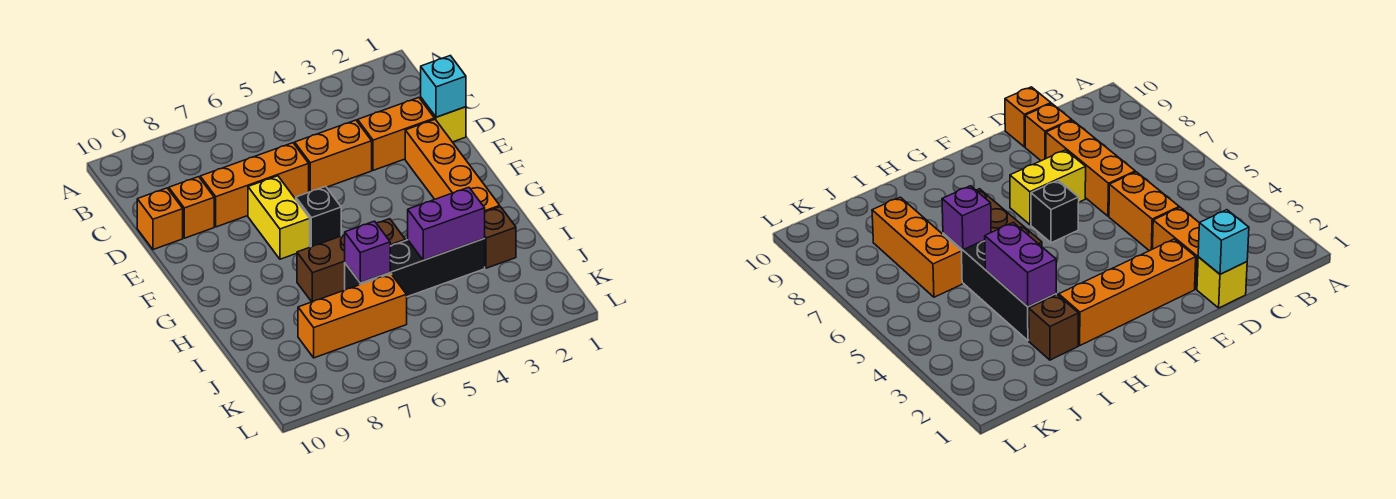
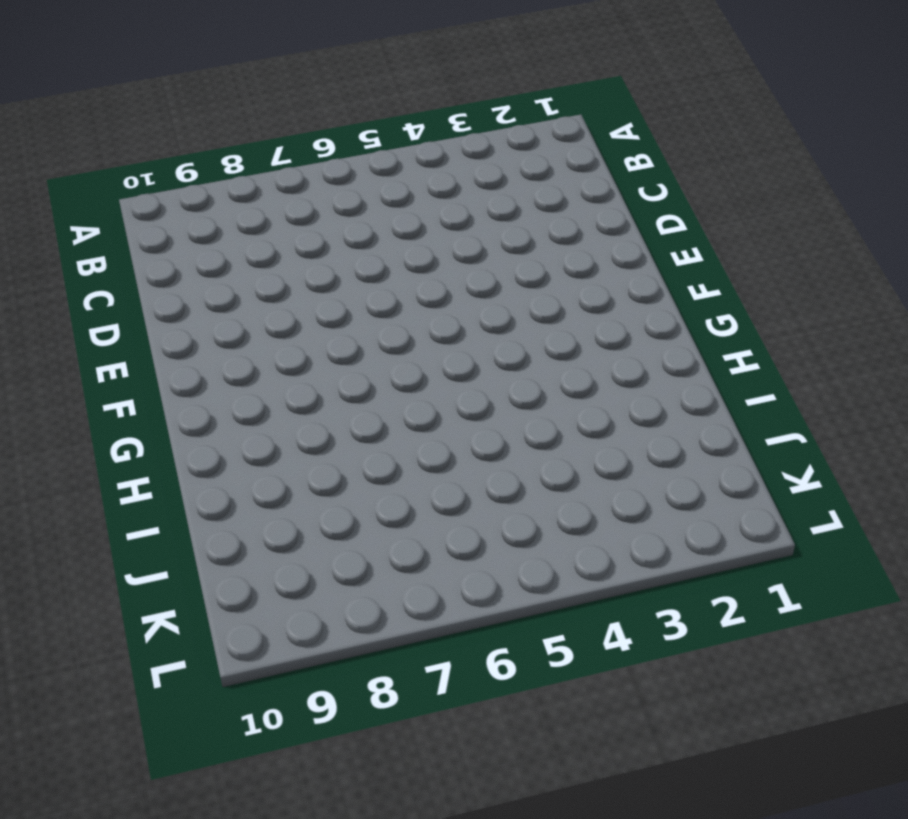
none -> yellow 1x1 brick [421,98,466,142]
none -> orange 1x2 brick [358,98,435,170]
none -> orange 1x2 brick [295,120,372,192]

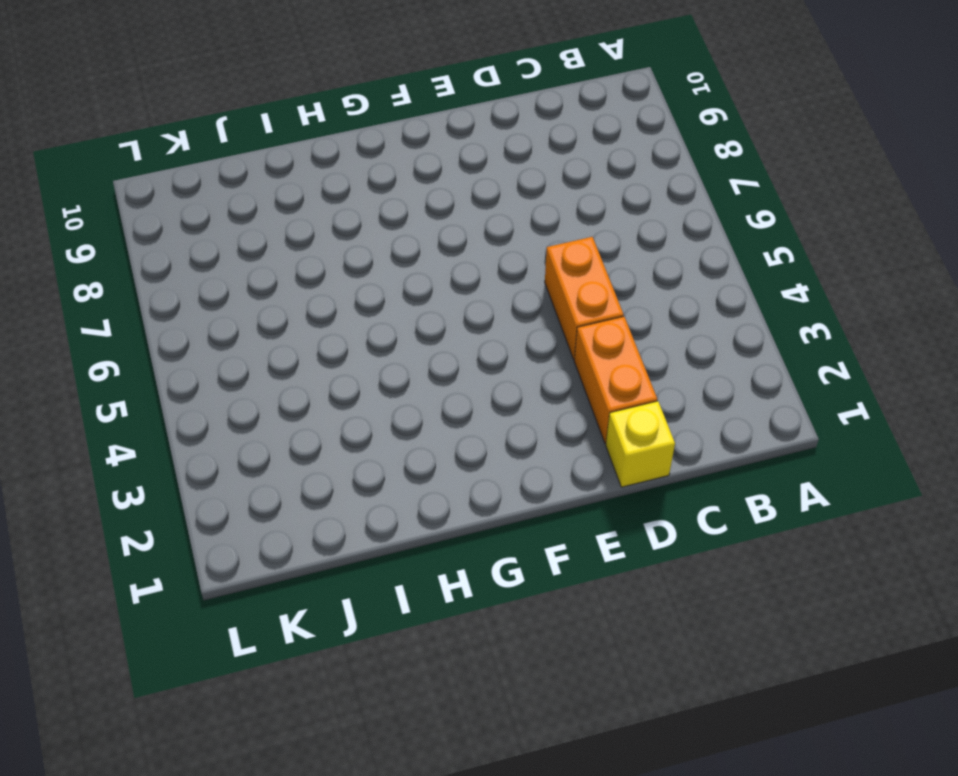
none -> orange 1x3 brick [200,143,309,227]
none -> orange 1x1 brick [169,177,214,238]
none -> orange 1x1 brick [137,188,183,250]

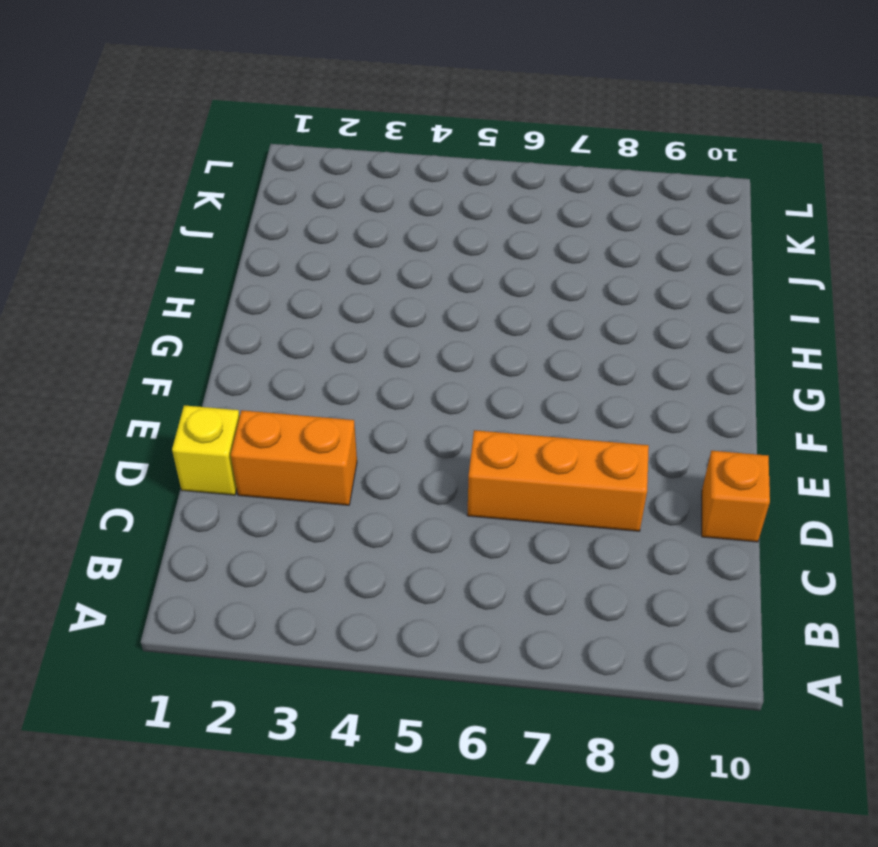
none -> orange 1x2 brick [295,120,372,192]
none -> orange 1x1 brick [169,177,214,238]
none -> orange 1x4 brick [405,120,500,212]

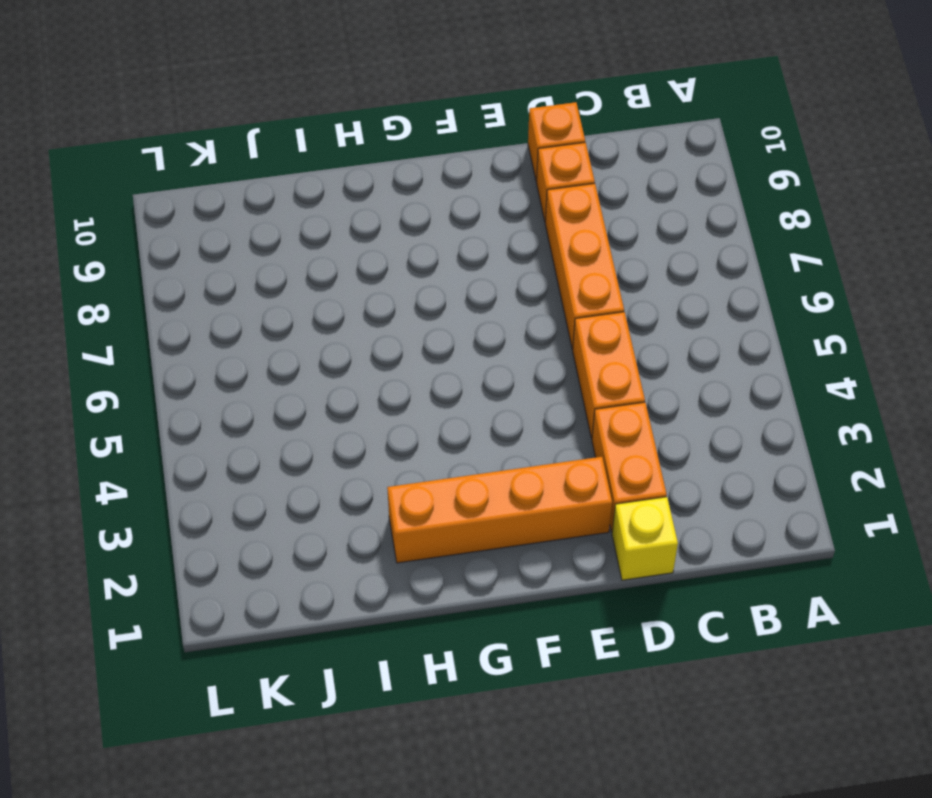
none -> yellow 1x2 brick [248,176,310,259]
none -> black 1x1 brick [295,186,341,247]
none -> brown 1x3 brick [297,219,405,302]

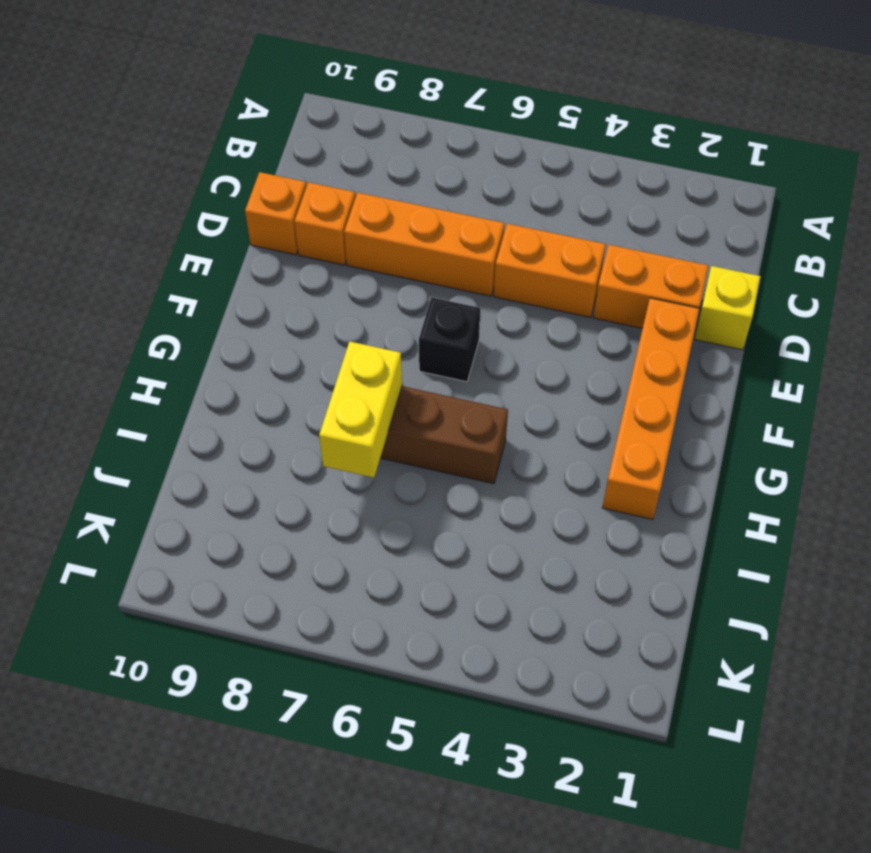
yellow 1x2 brick [319,341,402,478] -> yellow 1x2 brick moved to [248,176,310,259]
none -> brown 1x1 brick [484,207,516,268]
none -> black 1x4 brick [345,239,485,297]
none -> orange 1x3 brick [298,274,407,358]

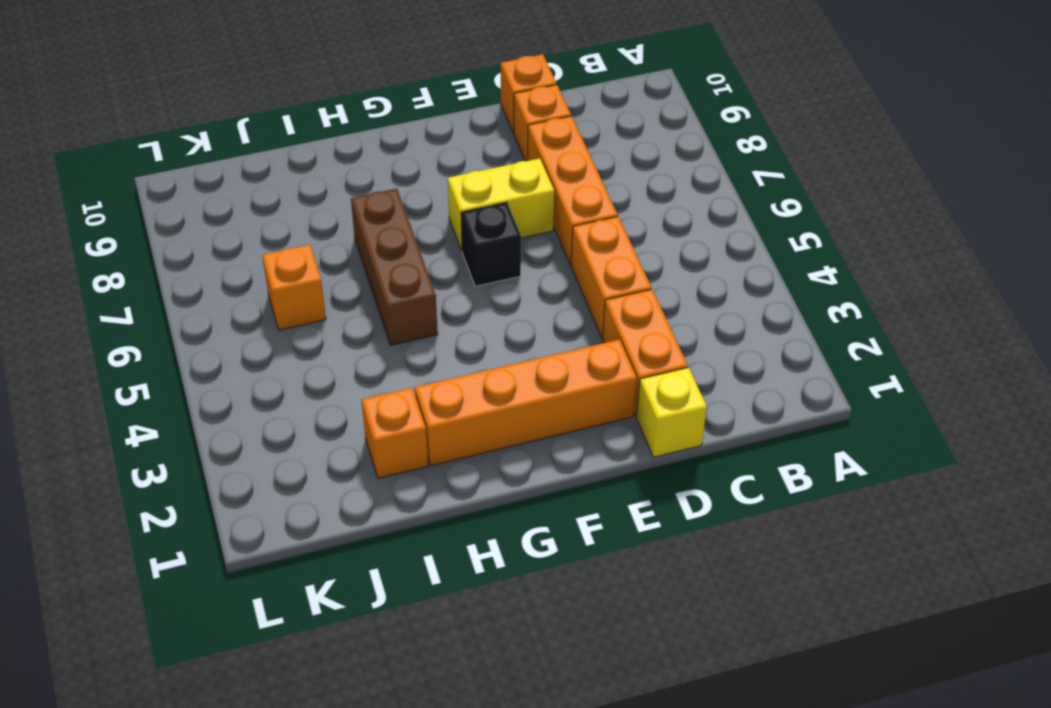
orange 1x1 brick [362,388,428,478] -> brown 1x1 brick [484,207,516,268]
orange 1x1 brick [262,245,326,330] -> orange 1x3 brick [298,274,407,358]
none -> black 1x4 brick [345,239,485,297]
none -> cyan 1x1 brick [421,56,466,117]
none -> purple 1x2 brick [408,187,485,260]

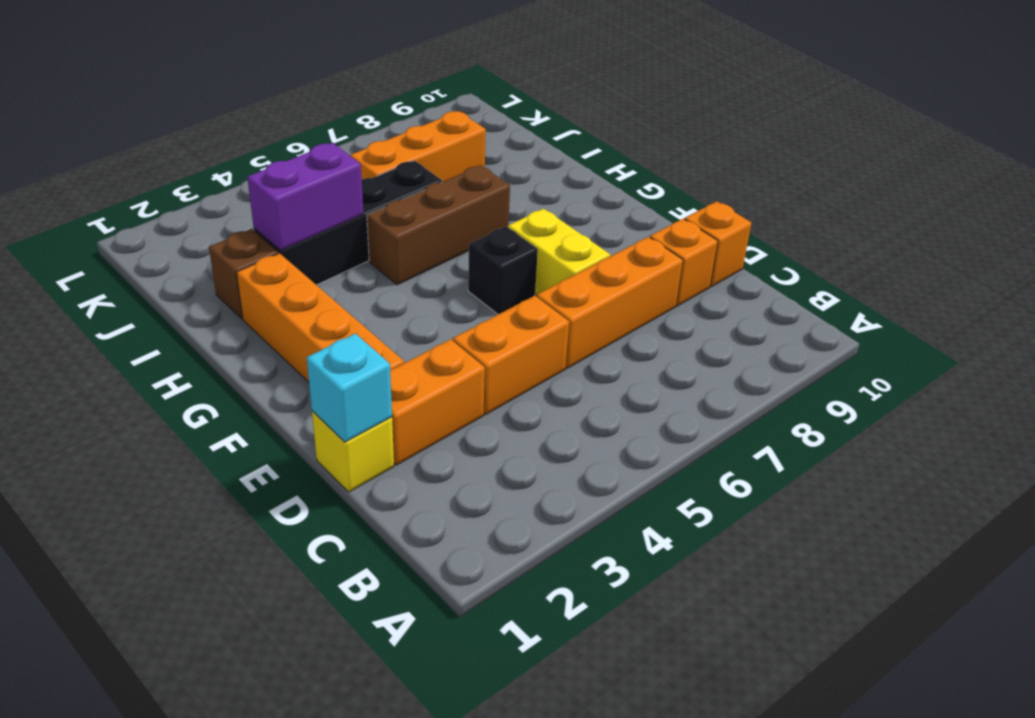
none -> purple 1x1 brick [345,221,390,283]

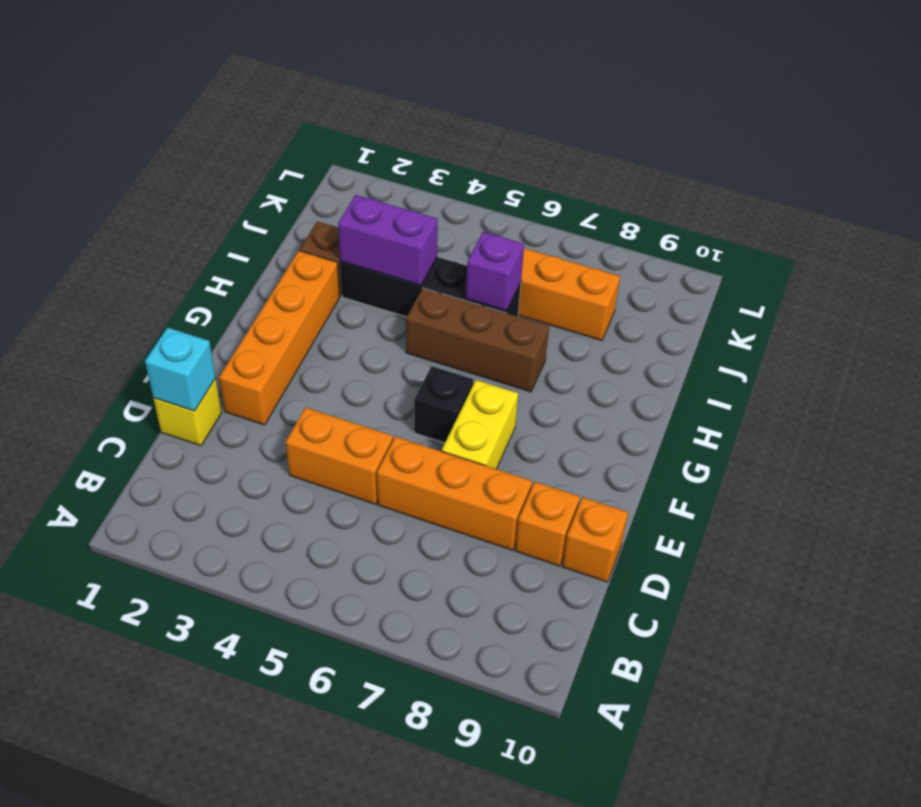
none -> orange 1x2 brick [358,98,435,170]

